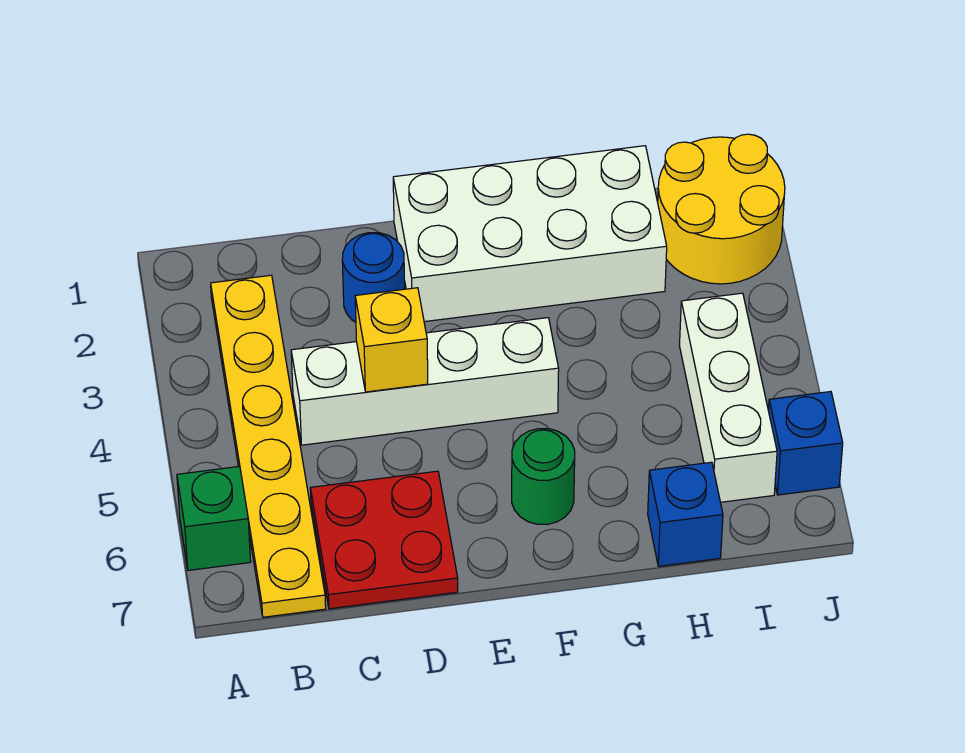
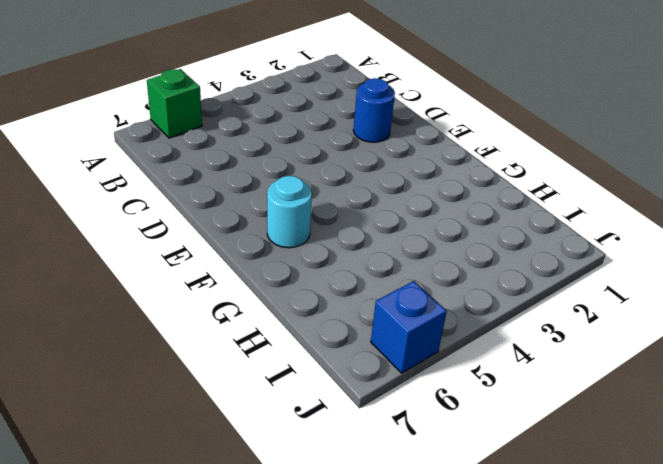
cyan 1x1 round brick [267,176,312,248] -> green 1x1 round brick [512,429,575,524]
none -> yellow 1x6 plate [211,275,326,617]
none -> white 1x4 brick [291,318,559,445]
none -> red 2x2 plate [310,471,458,609]

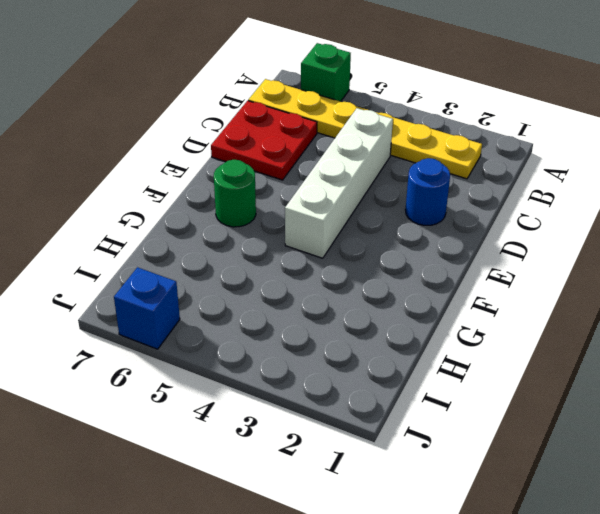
none -> white 2x4 brick [393,146,667,322]
none -> blue 1x1 brick [648,462,723,566]
none -> yellow 2x2 round brick [658,134,785,284]

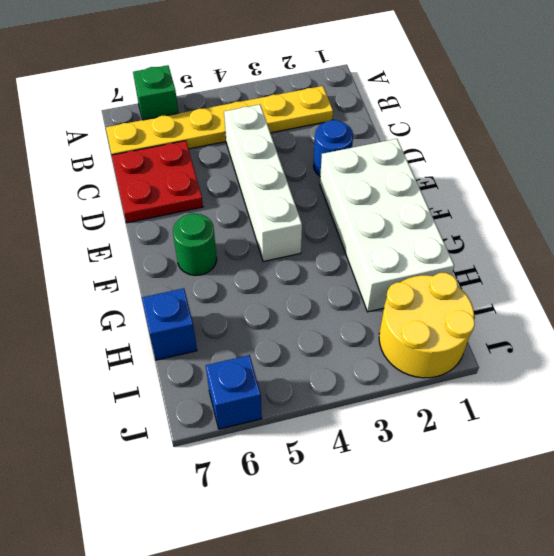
none -> white 1x3 brick [679,293,777,502]
none -> yellow 1x1 brick [355,288,428,392]

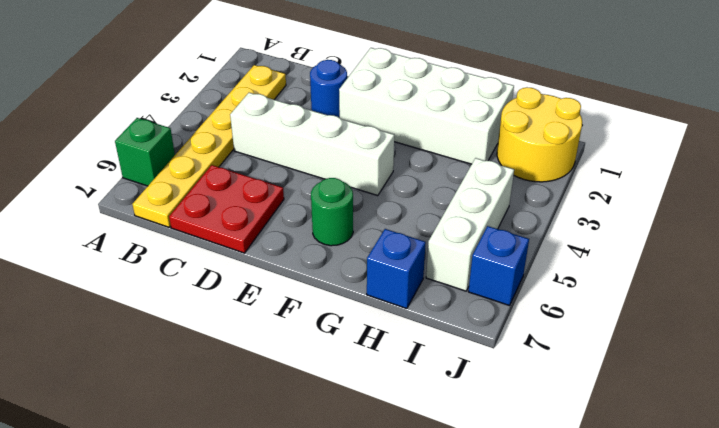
none -> yellow 1x1 brick [355,288,428,392]

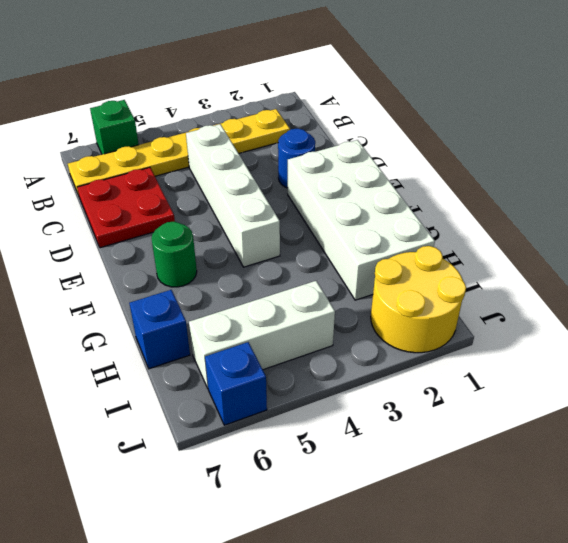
none -> yellow 1x1 brick [355,288,428,392]

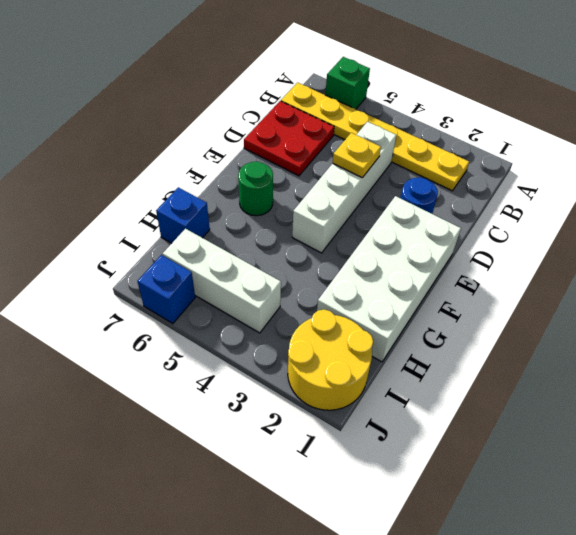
yellow 1x1 plate [333,133,381,177] -> yellow 1x1 brick [355,288,428,392]

